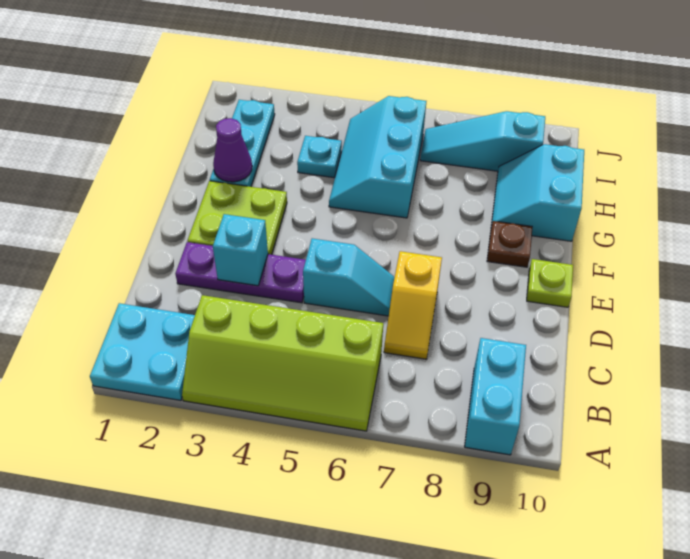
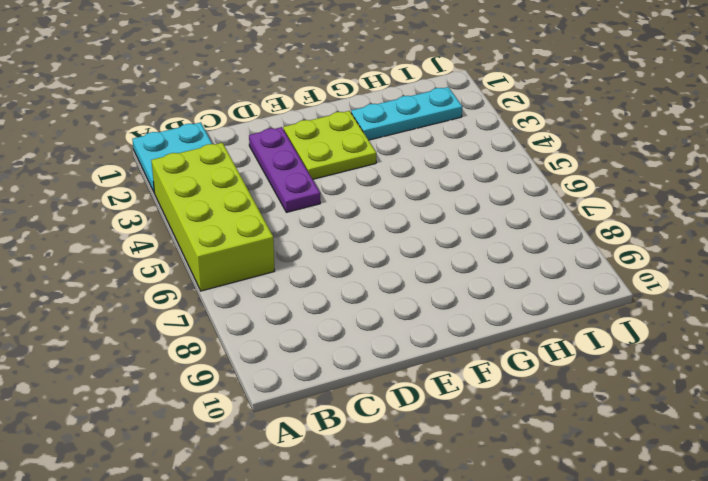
lime 2x4 brick [151,143,275,291] -> lime 2x4 slope [182,295,383,431]
none -> cyan 1x2 brick [465,338,526,455]
none -> yellow 1x2 slope [384,251,442,359]
none -> cyan 1x2 slope [303,238,395,316]

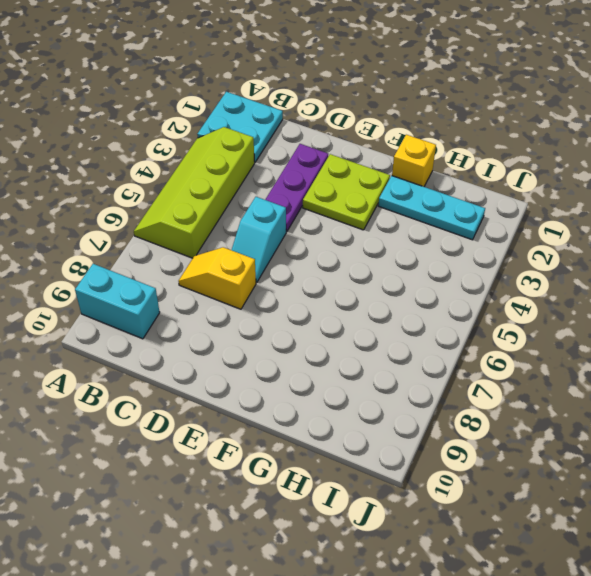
yellow 1x1 brick [392,135,436,187] -> none
none -> lime 1x1 plate [527,259,573,307]
none -> brown 1x1 plate [487,221,533,267]
none -> cyan 2x3 slope [329,96,426,218]

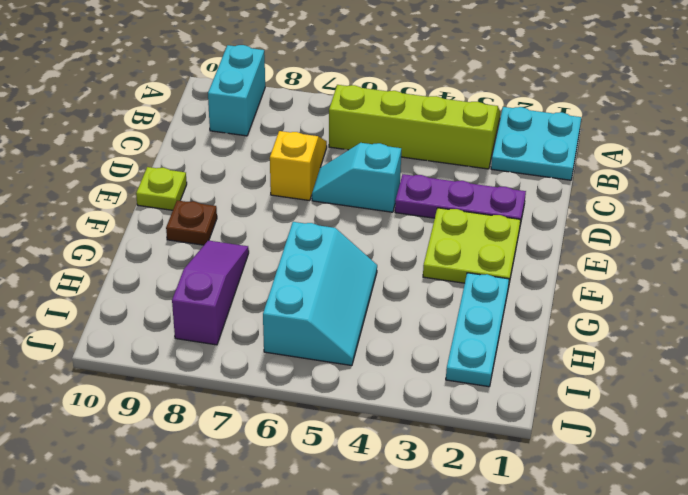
purple 1x3 slope [172,240,249,345] -> cyan 1x3 slope [420,111,545,171]
none -> cyan 2x2 slope [491,144,584,241]
none -> cyan 1x1 plate [297,136,342,178]
none -> cyan 1x1 brick [213,214,268,286]

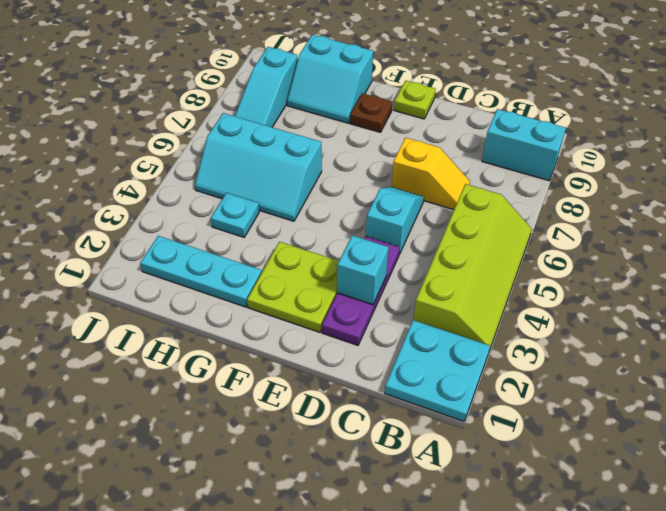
none -> purple 1x1 cone [213,118,252,182]

